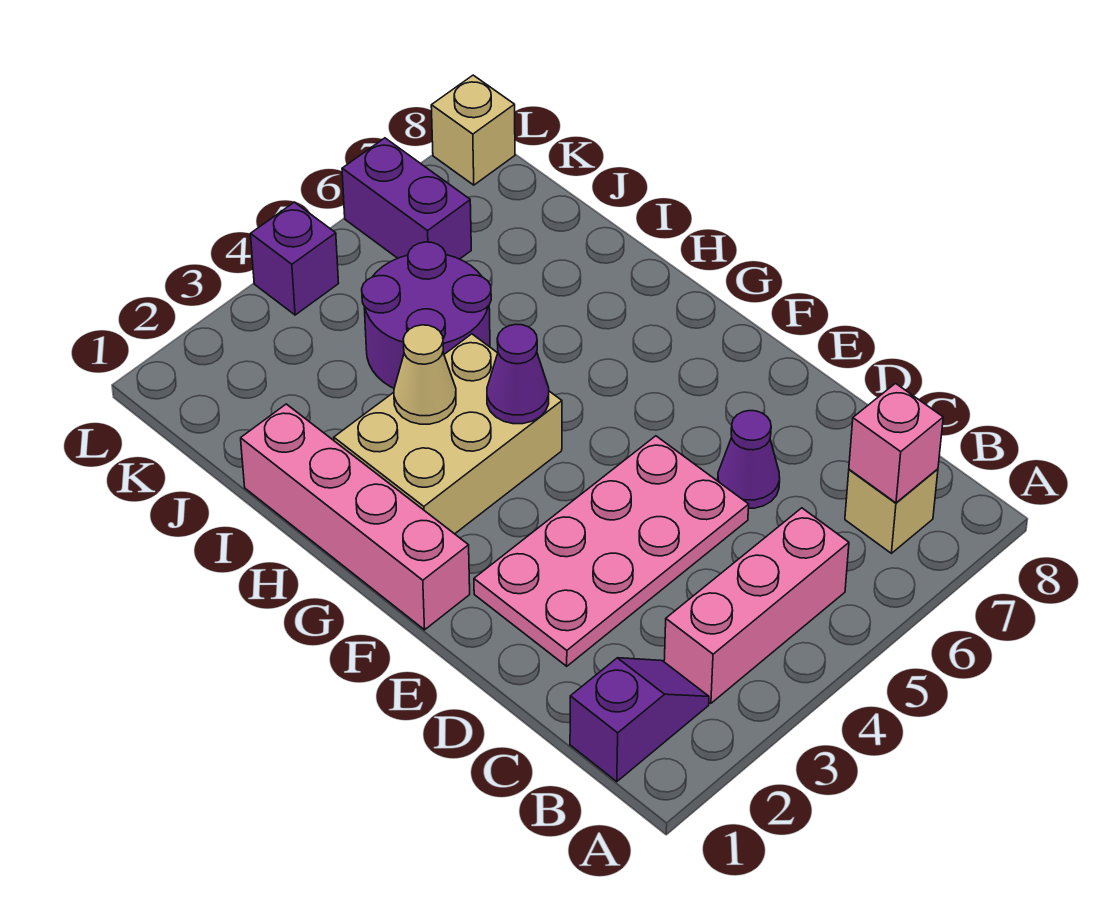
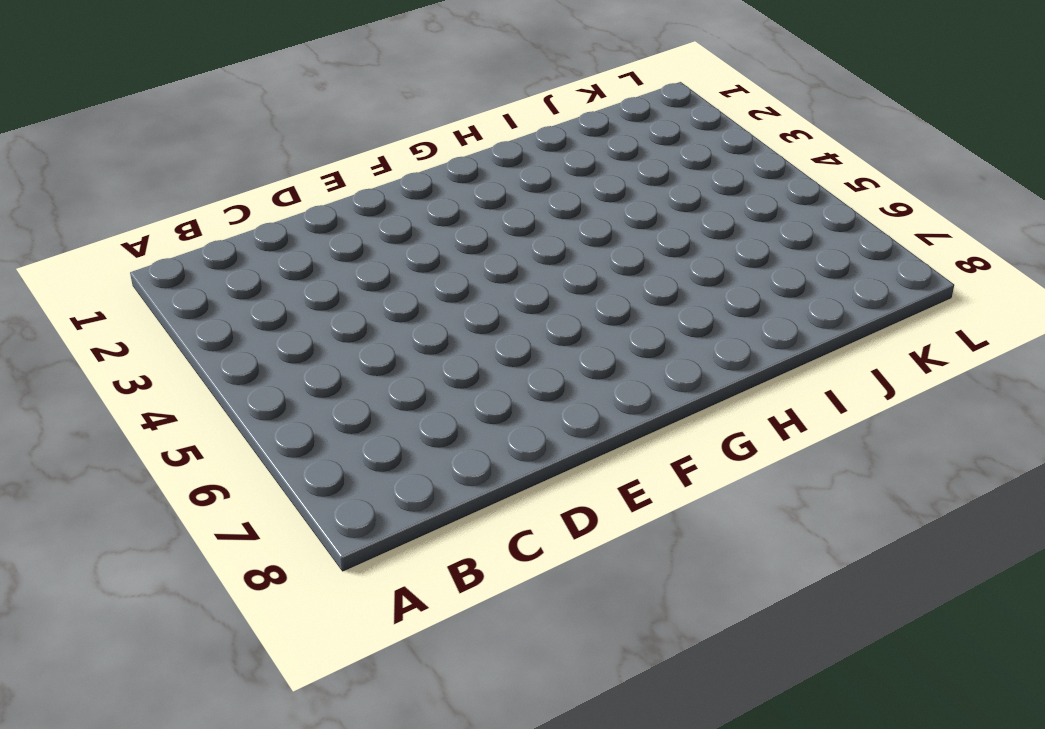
none -> purple 1x2 slope [570,658,709,782]
none -> pink 1x3 brick [664,508,849,703]
none -> tan 1x1 brick [845,469,938,553]

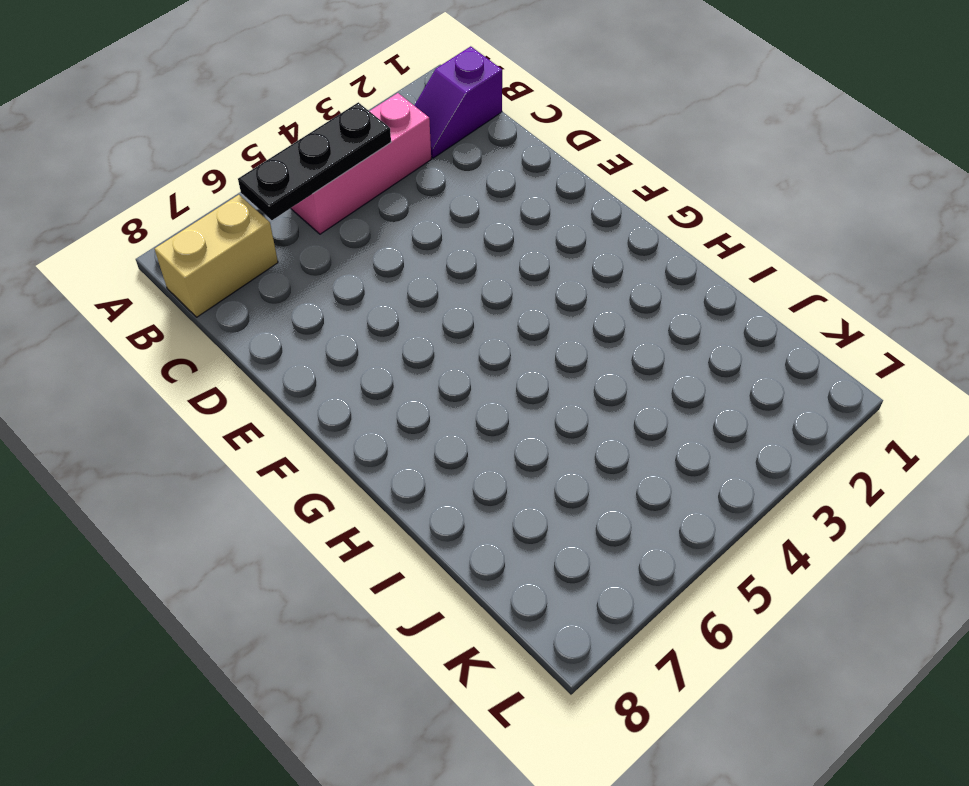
black 1x3 plate [238,102,391,220] -> none
tan 1x2 brick [155,195,278,317] -> tan 1x1 brick [845,469,938,553]
none -> pink 2x4 plate [474,436,749,666]
none -> purple 1x1 cone [718,411,780,508]
none -> pink 1x4 brick [241,404,470,630]

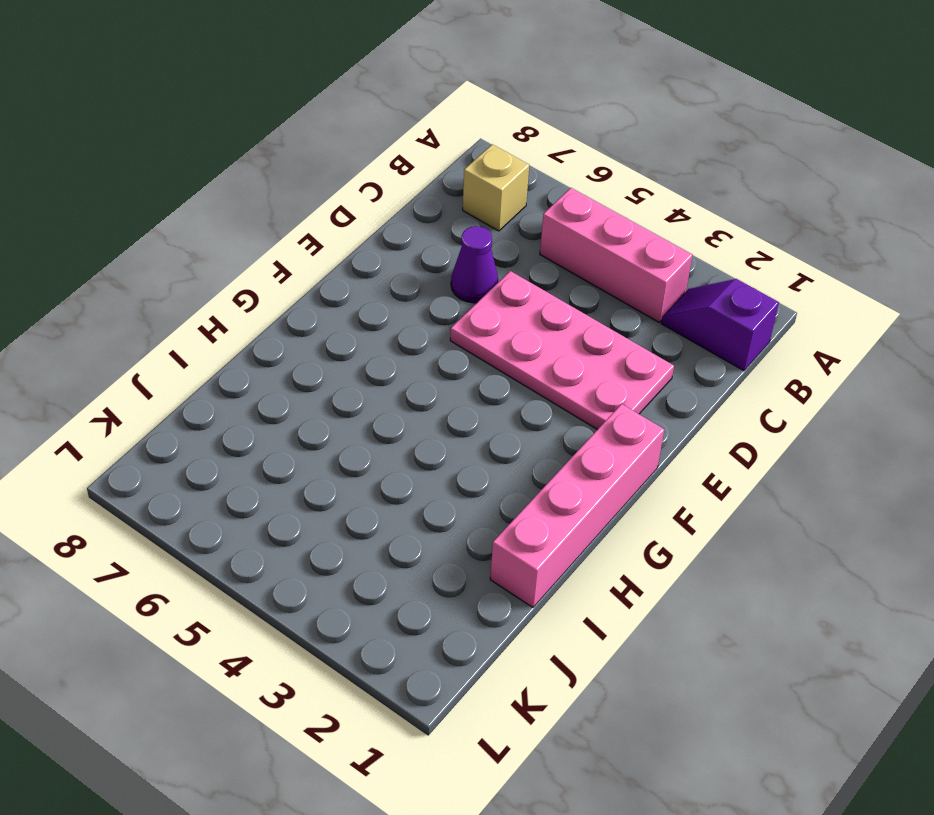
none -> tan 2x3 brick [334,334,562,534]
none -> purple 2x2 round brick [362,242,491,388]
none -> purple 1x2 brick [342,138,471,259]

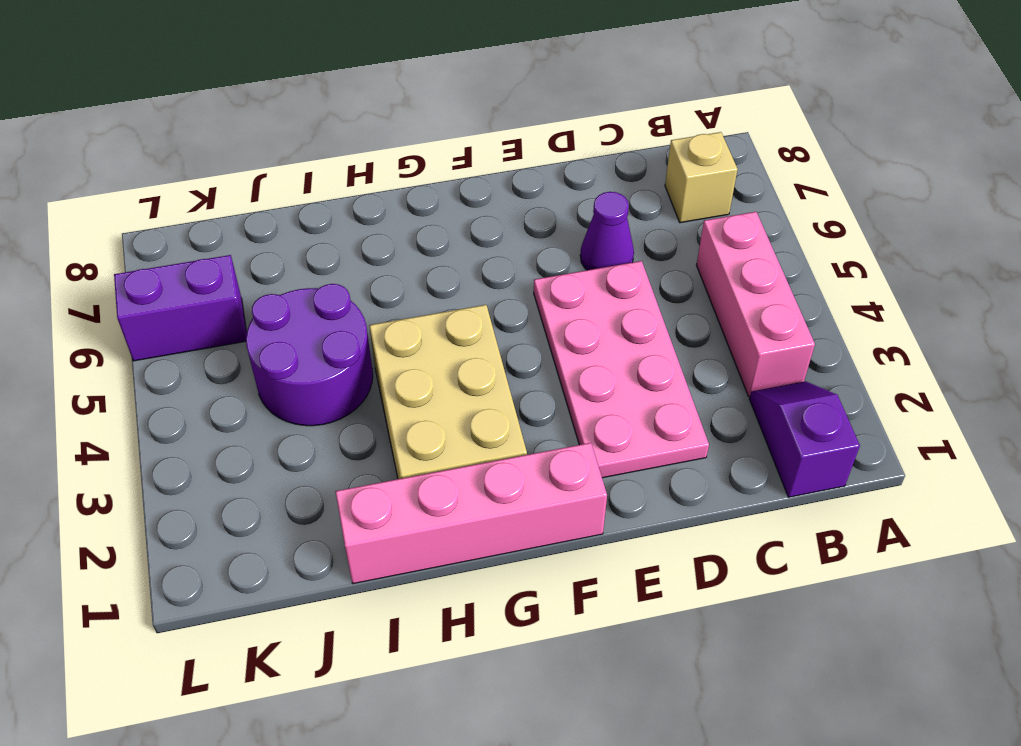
none -> purple 1x1 brick [251,202,339,315]
none -> tan 1x1 brick [431,75,515,185]
none -> pink 1x1 brick [849,384,943,503]

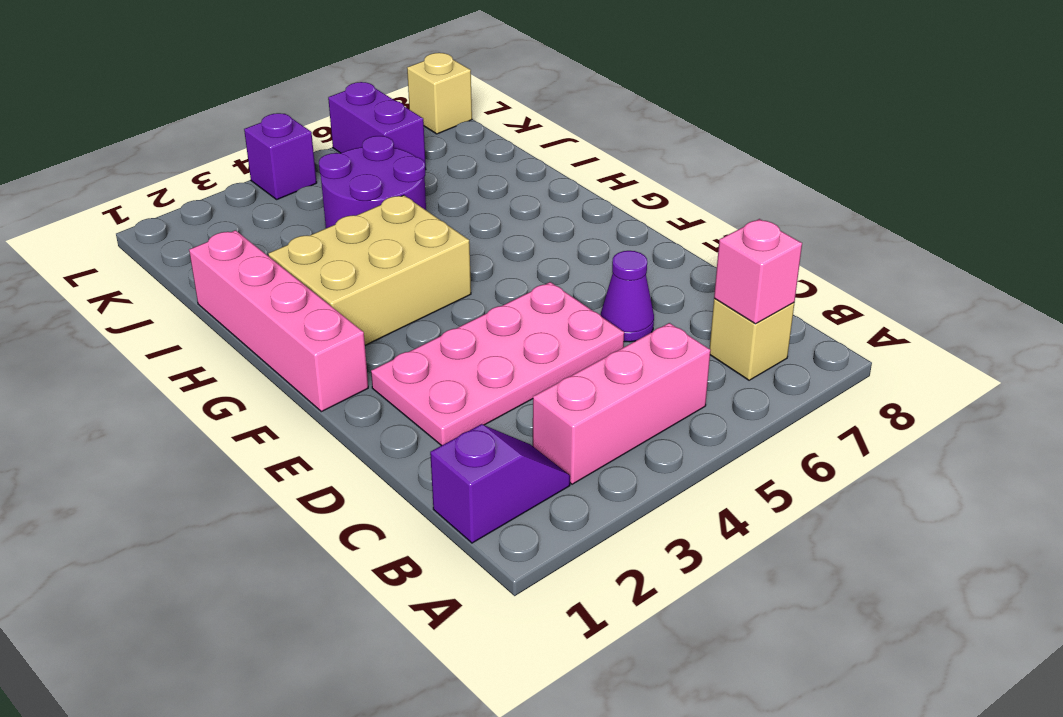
none -> purple 1x1 cone [487,324,549,424]
none -> tan 1x1 cone [394,325,456,424]

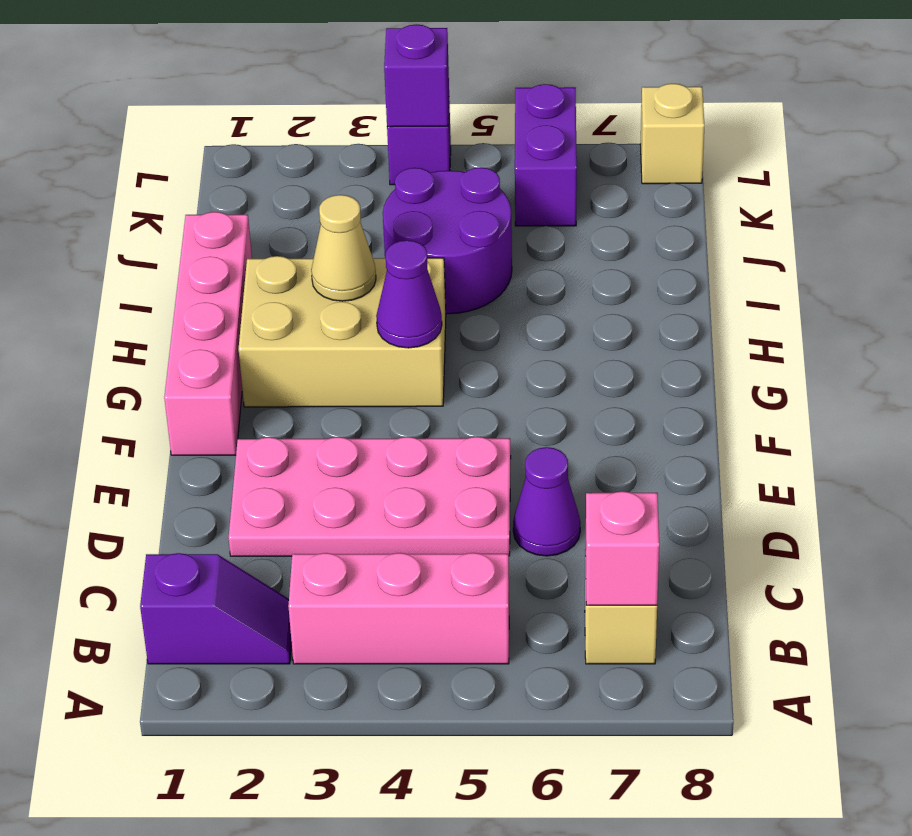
purple 1x1 brick [384,24,449,127] -> none

